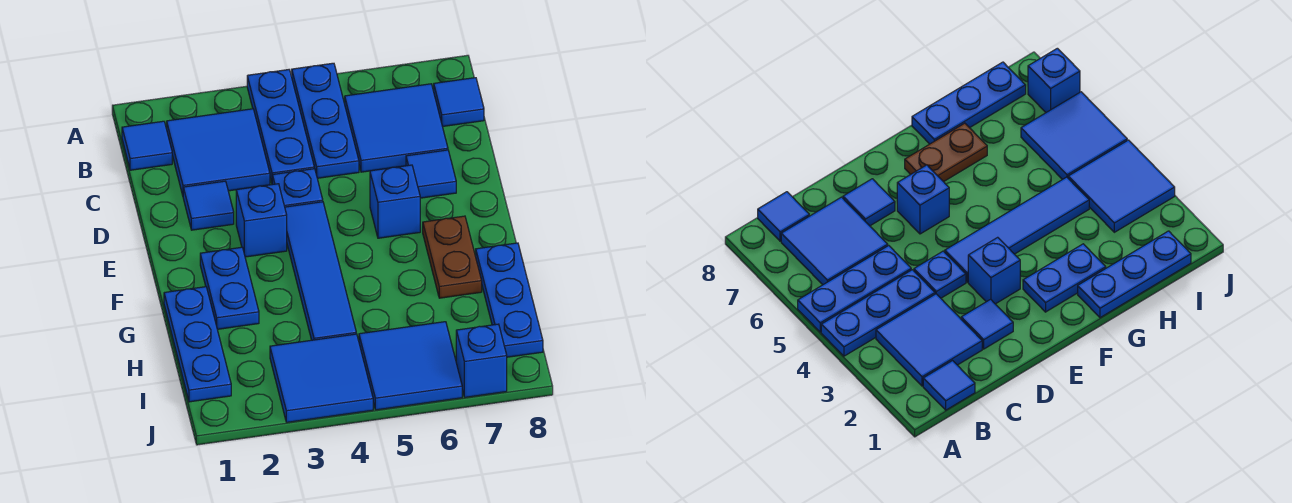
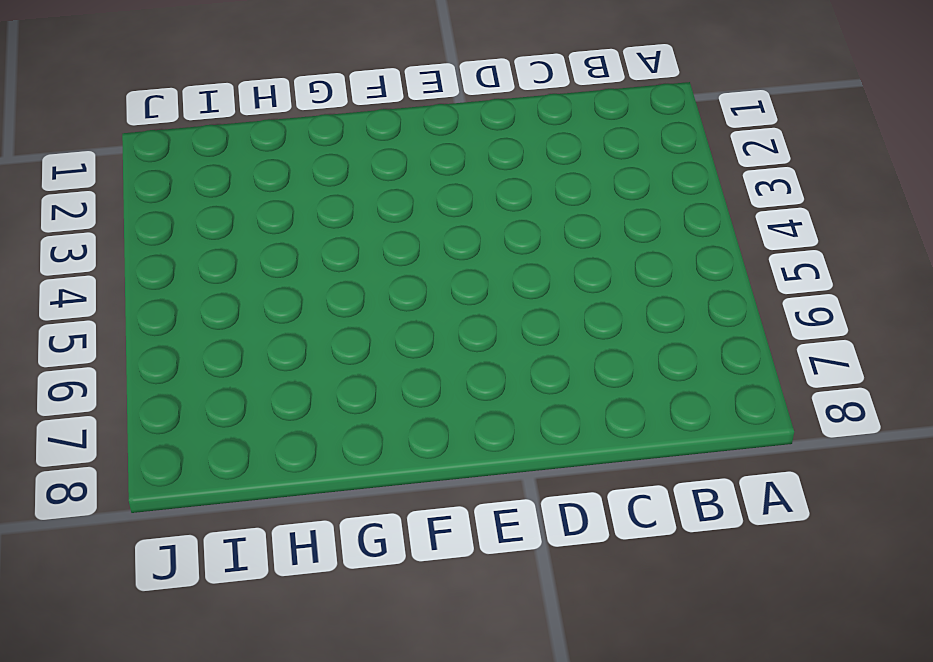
none -> blue 1x3 plate [247,70,314,183]
none -> blue 1x3 plate [292,63,359,178]
none -> blue 1x1 tile [122,121,172,170]

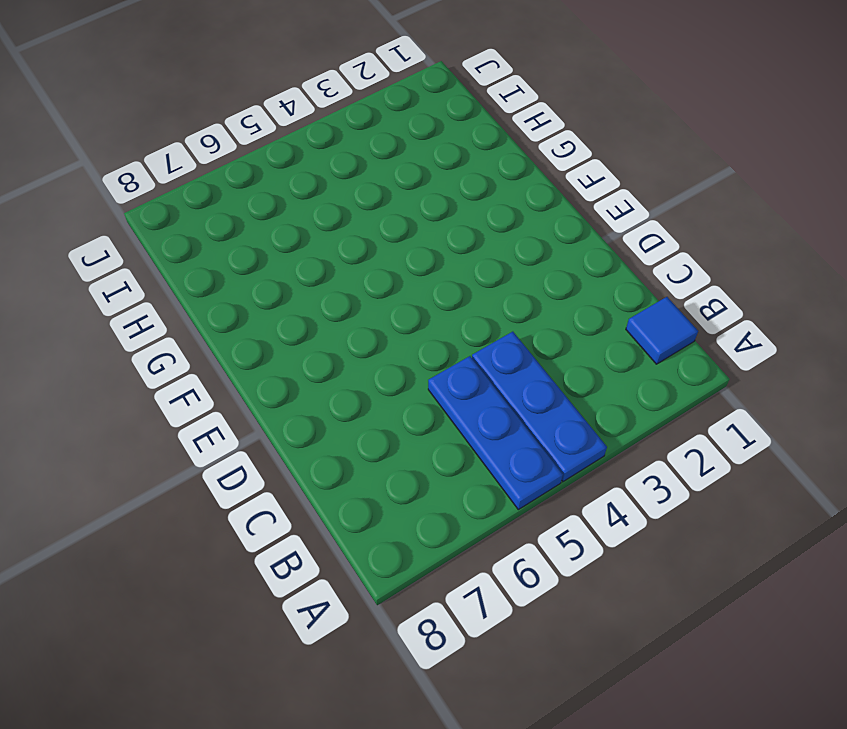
none -> blue 2x2 tile [167,109,270,195]
none -> blue 2x2 tile [345,84,448,172]
none -> blue 1x1 tile [434,78,484,127]

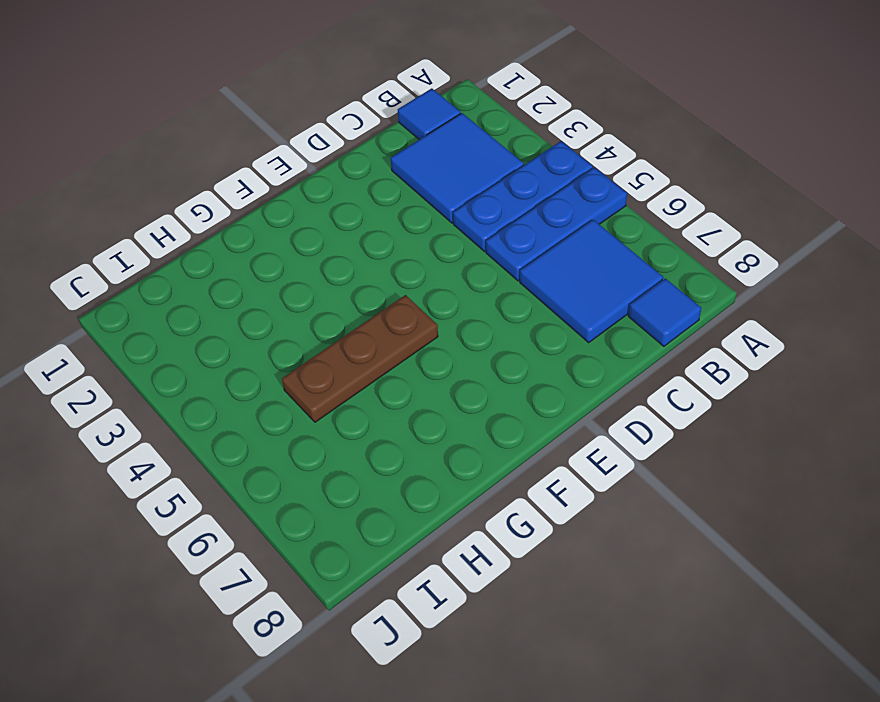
brown 1x3 plate [282,295,438,422] -> none
none -> blue 1x1 tile [183,181,234,230]
none -> blue 1x1 plate [272,169,323,207]
none -> blue 1x1 tile [406,150,456,198]

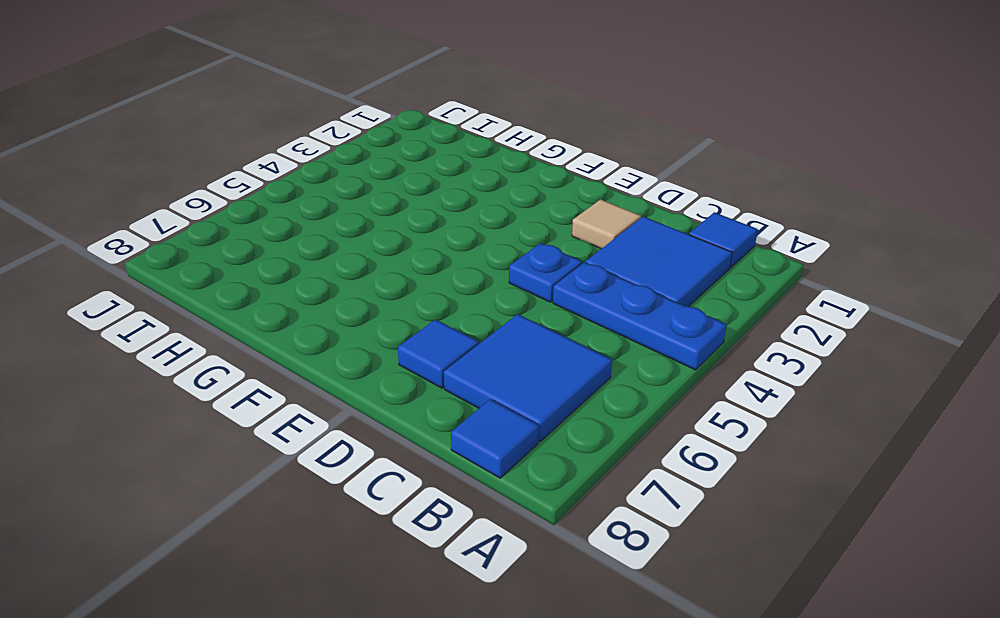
tan 1x1 tile [572,199,641,249] -> blue 1x1 tile [183,181,234,230]
none -> blue 1x3 plate [292,63,359,178]
none -> blue 1x1 brick [236,184,287,257]
none -> blue 1x4 tile [285,202,356,340]

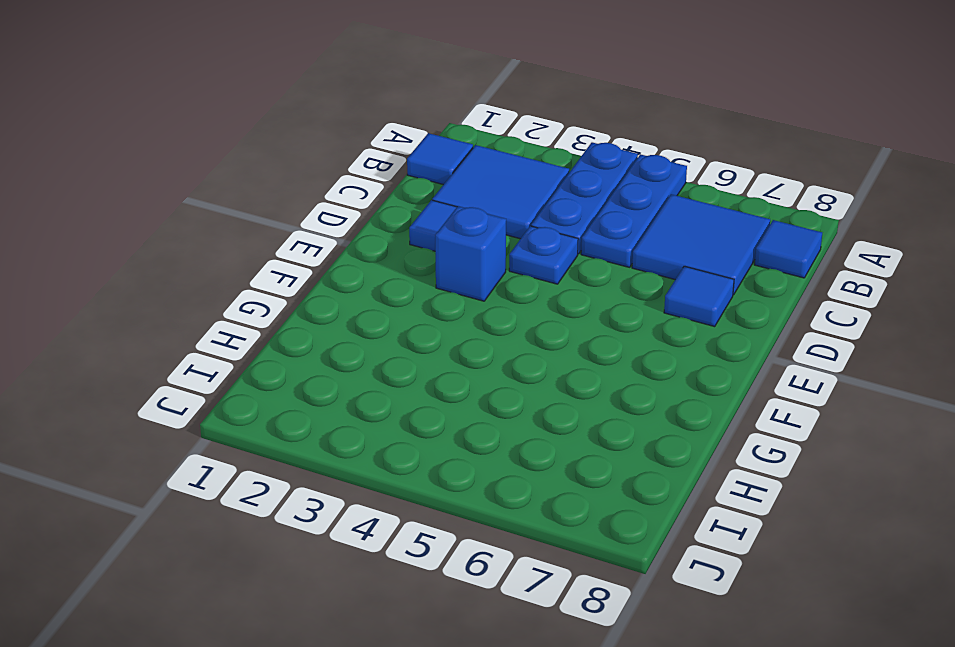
none -> blue 1x4 tile [285,202,356,340]
none -> blue 1x1 brick [370,165,420,238]
none -> blue 1x2 plate [200,247,259,329]

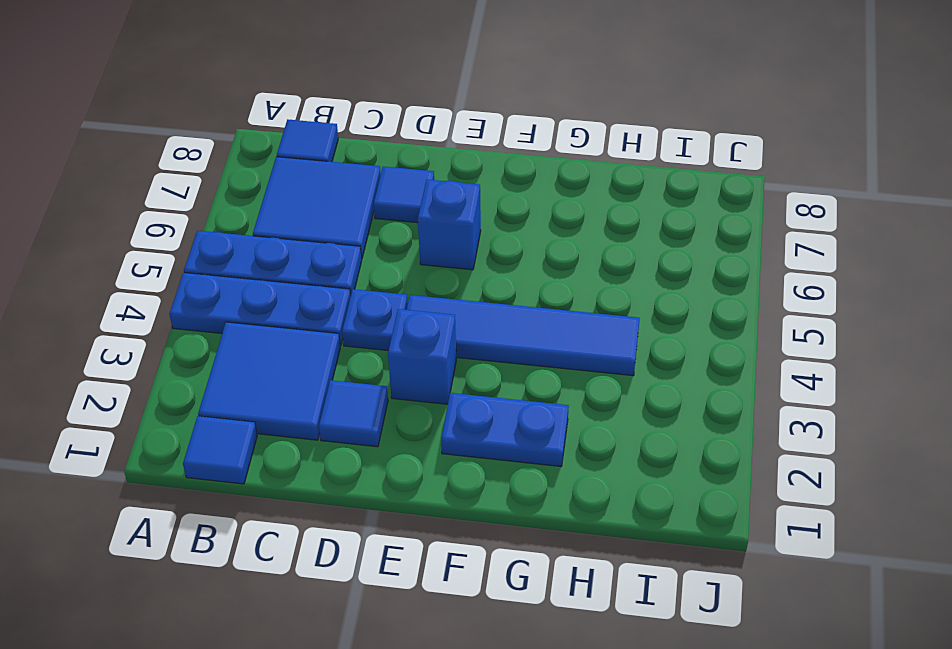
none -> brown 1x2 plate [423,216,482,298]
none -> blue 1x3 plate [164,287,231,402]
none -> blue 1x3 plate [476,243,543,357]

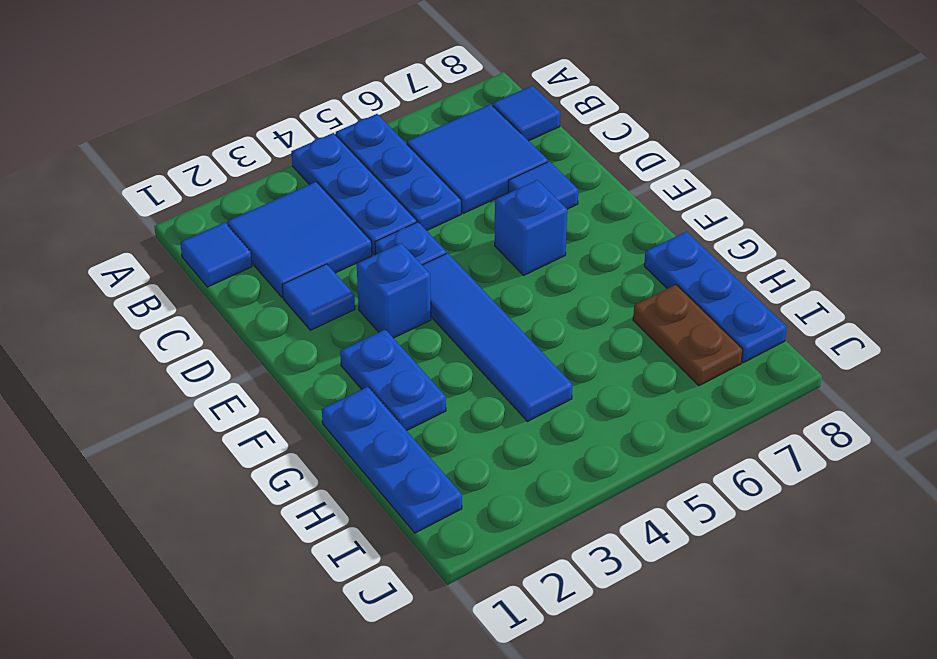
brown 1x2 plate [633,285,743,386] -> brown 1x2 plate moved to [423,216,482,298]
none -> blue 2x2 tile [270,334,373,422]
none -> blue 2x2 tile [359,322,462,410]
none -> blue 1x1 brick [456,324,507,397]

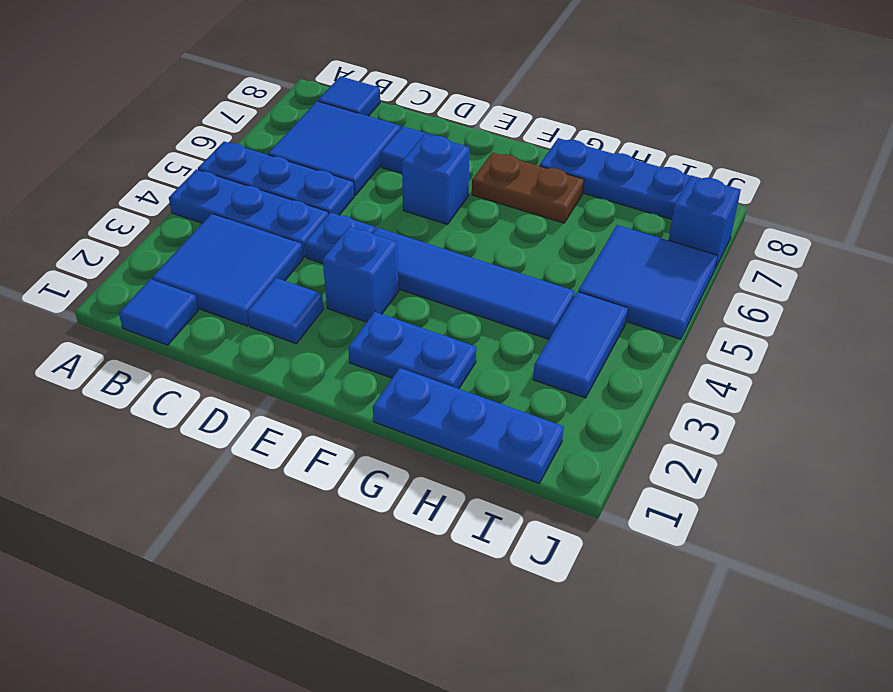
blue 1x2 tile [533,292,628,398] -> blue 2x2 tile [270,334,373,422]

